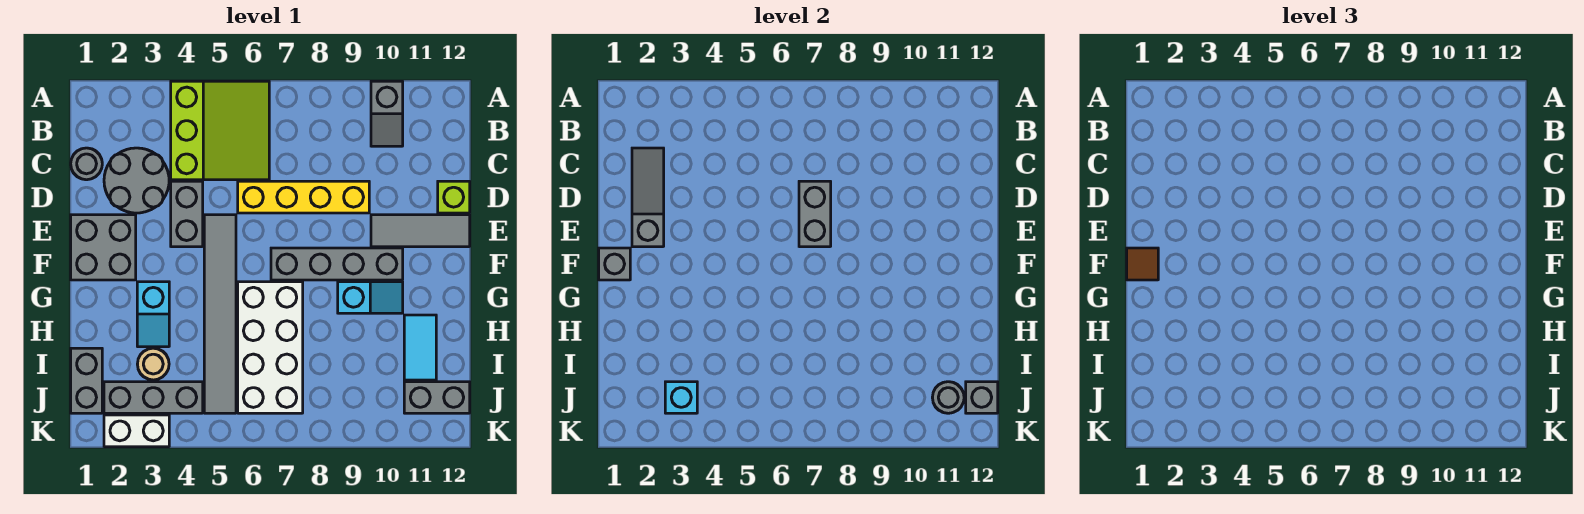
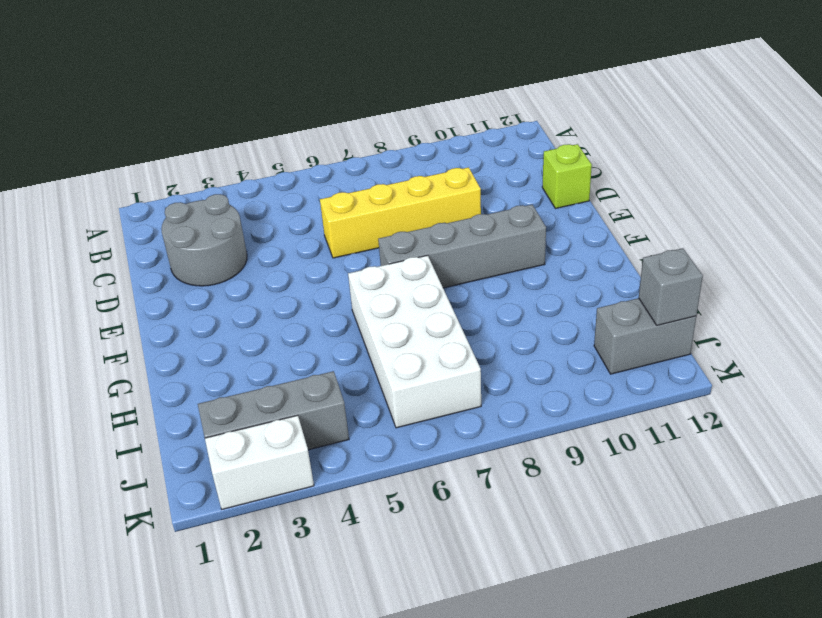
none -> lime 3x3 slope [171,81,269,180]
none -> grey 1x2 slope [371,81,403,146]
none -> grey 1x1 round brick [71,148,102,180]

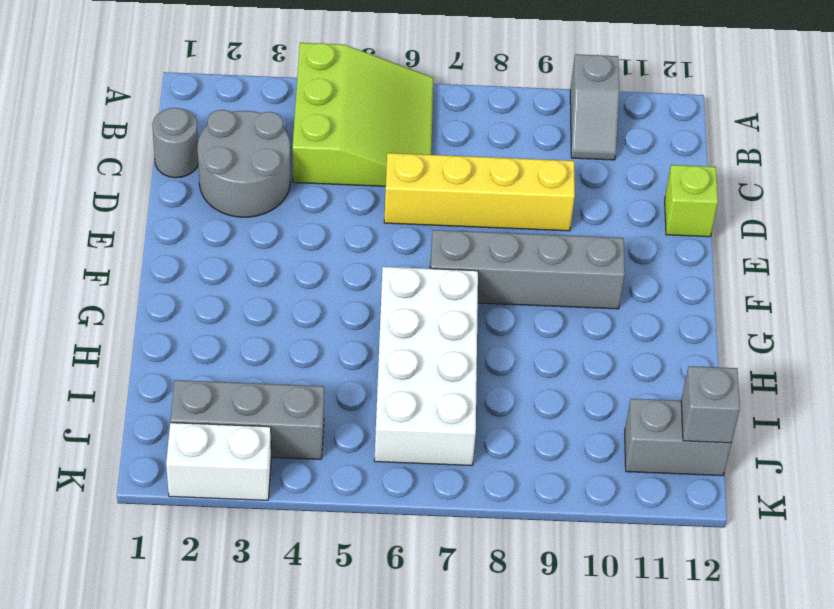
none -> grey 1x2 brick [171,181,203,247]
none -> grey 2x2 brick [71,215,136,280]
none -> grey 1x6 tile [204,215,236,413]

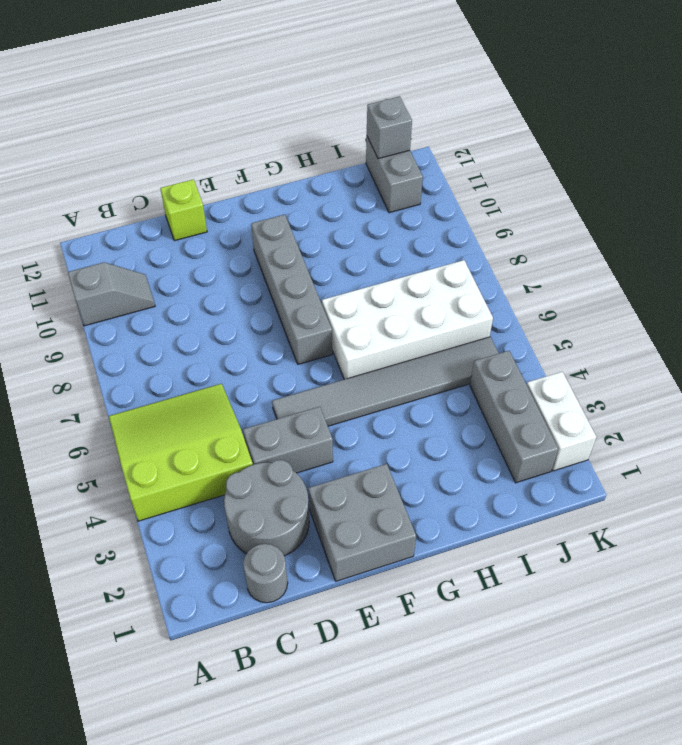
none -> yellow 1x4 brick [238,181,369,213]
none -> grey 1x3 tile [371,215,470,247]
none -> cyan 1x2 slope [137,282,169,347]

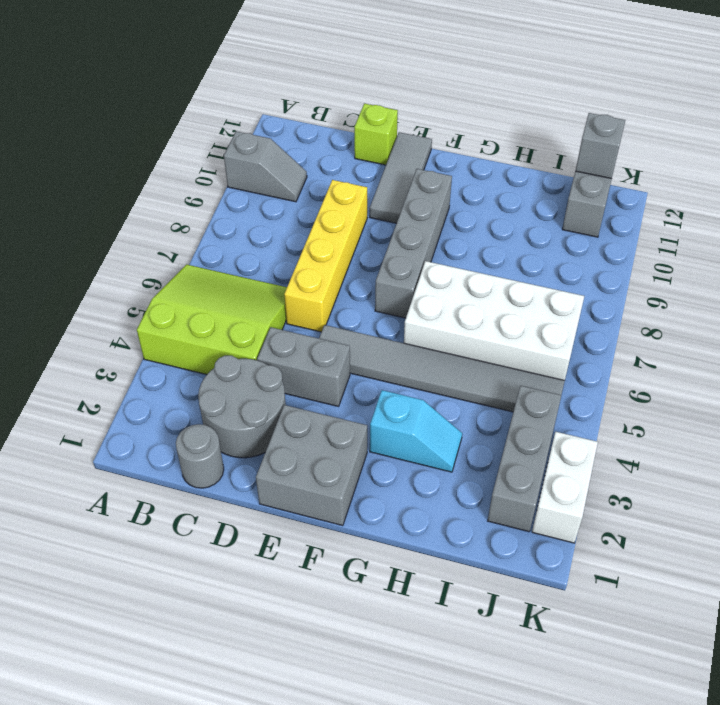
none -> cyan 1x2 slope [338,282,403,313]
none -> cyan 1x2 tile [404,315,436,380]
none -> grey 1x2 brick [71,348,102,413]

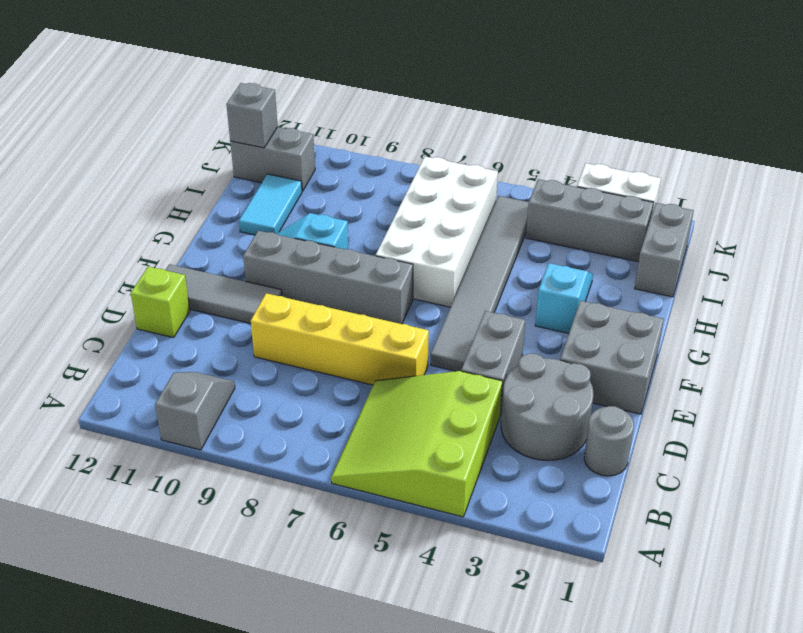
none -> tan 1x1 round brick [137,348,169,380]
none -> grey 1x3 slope [632,148,664,247]
none -> grey 1x2 brick [799,181,831,247]

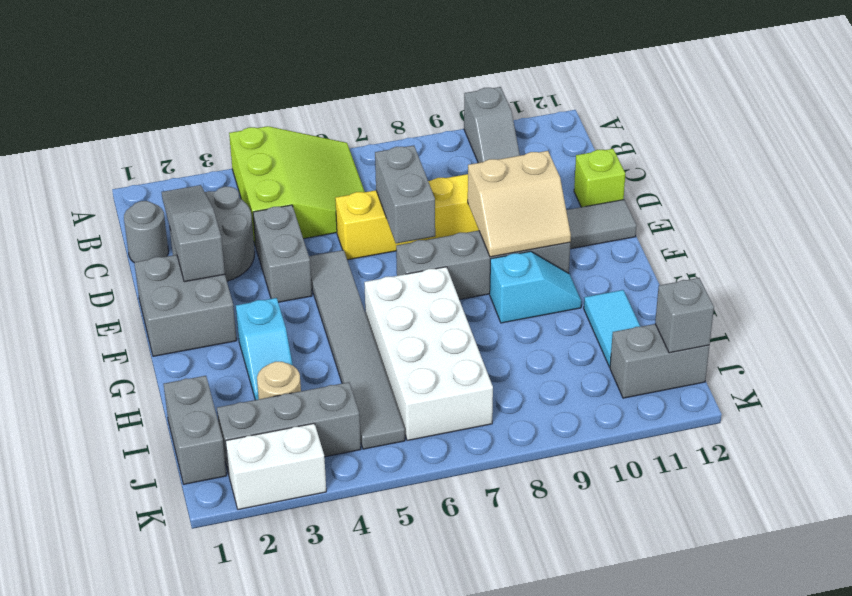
tan 2x2 slope [468,151,571,257] -> none
none -> grey 1x1 brick [599,248,630,280]
none -> cyan 1x1 brick [665,382,697,413]
none -> grey 1x1 round brick [932,382,964,413]

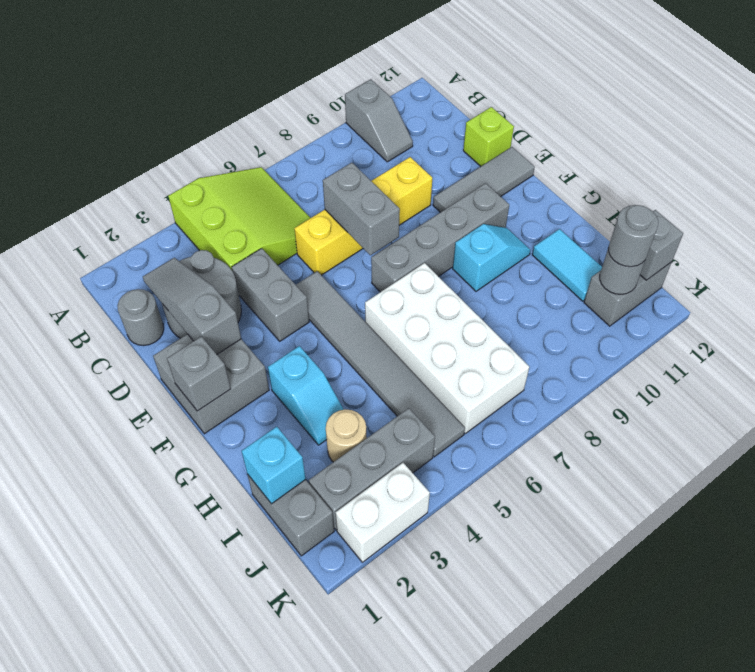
cyan 1x1 brick [242,427,306,504] -> cyan 1x1 brick moved to [665,382,697,413]
grey 1x1 round brick [609,205,658,267] -> none
none -> brown 1x1 tile [1127,248,1158,280]

